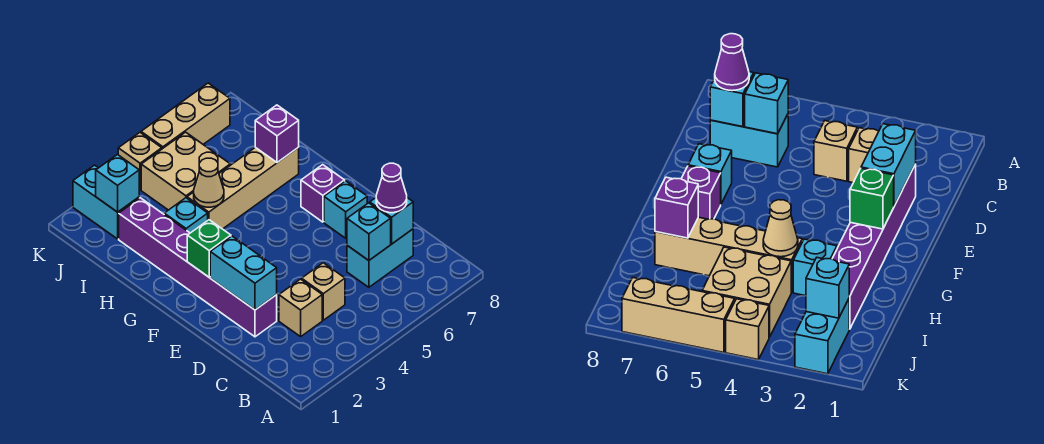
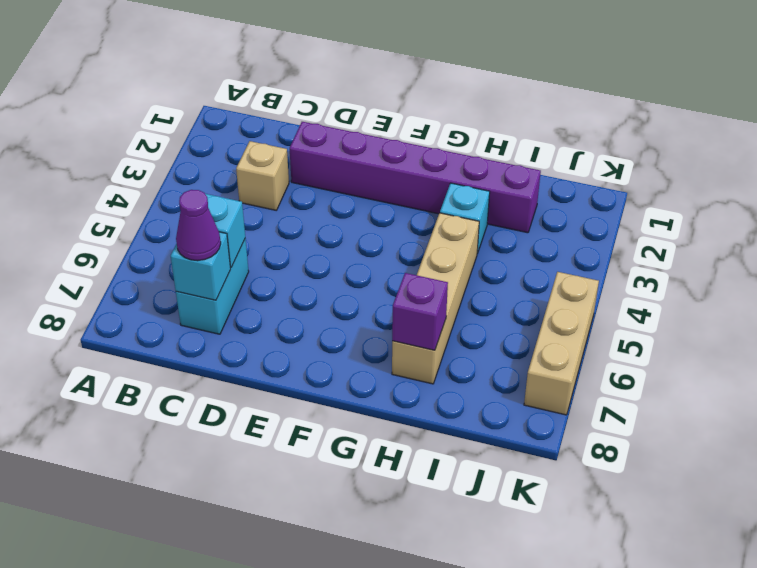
none -> tan 1x1 brick [302,263,345,320]
none -> cyan 1x1 brick [324,181,367,238]
none -> purple 1x1 brick [301,165,345,222]

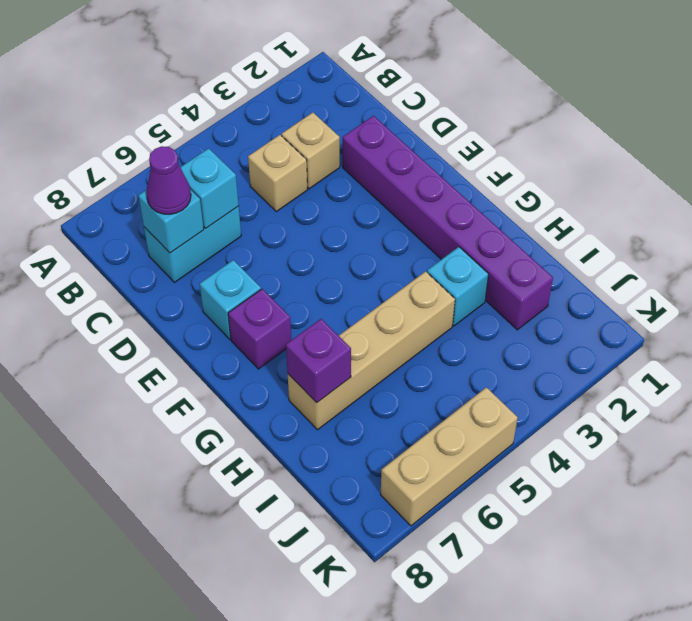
none -> tan 2x2 brick [141,132,230,210]
none -> cyan 1x2 brick [73,165,139,239]
none -> tan 1x1 brick [118,133,162,190]

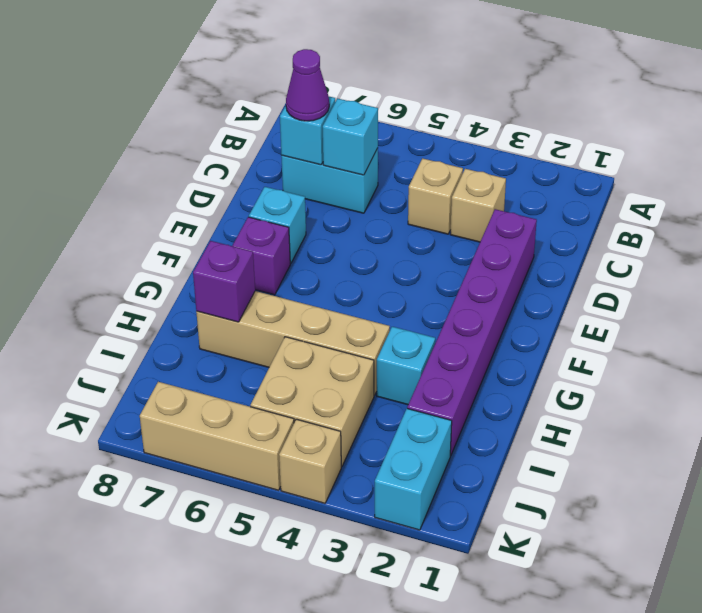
none -> cyan 1x2 brick [210,236,277,310]
none -> green 1x1 brick [187,220,231,277]
none -> tan 1x1 cone [194,158,224,207]

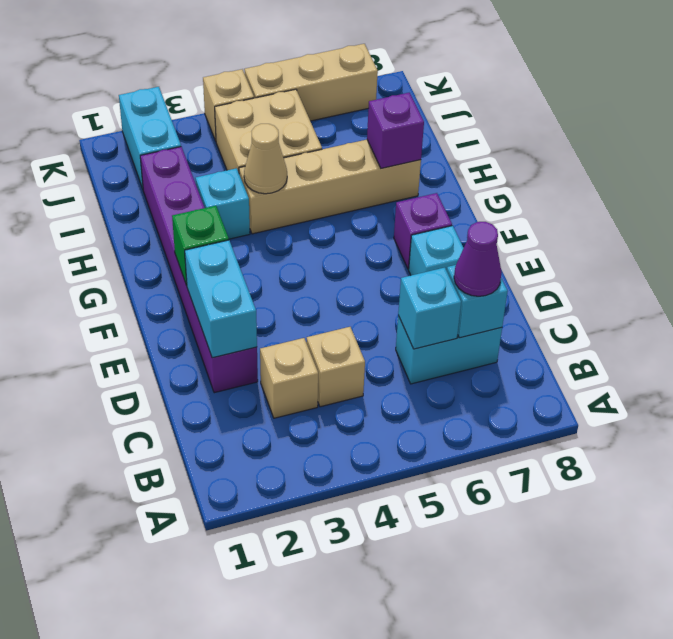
none -> cyan 1x1 brick [96,155,139,212]

